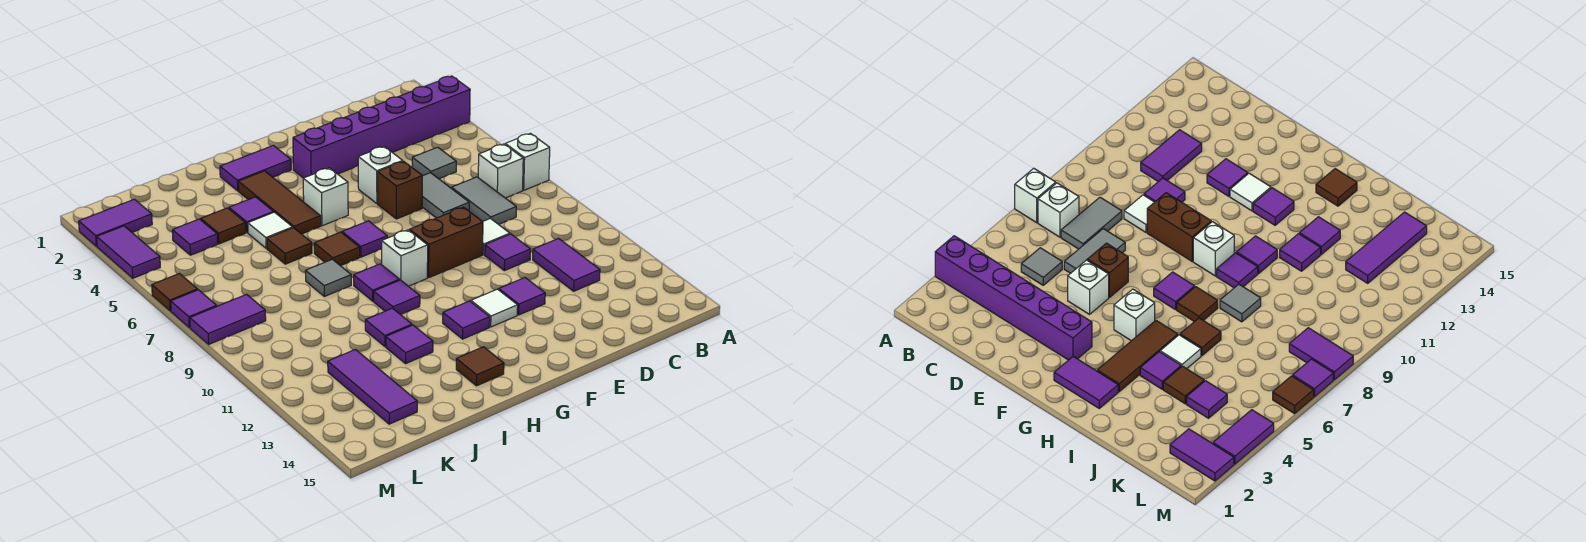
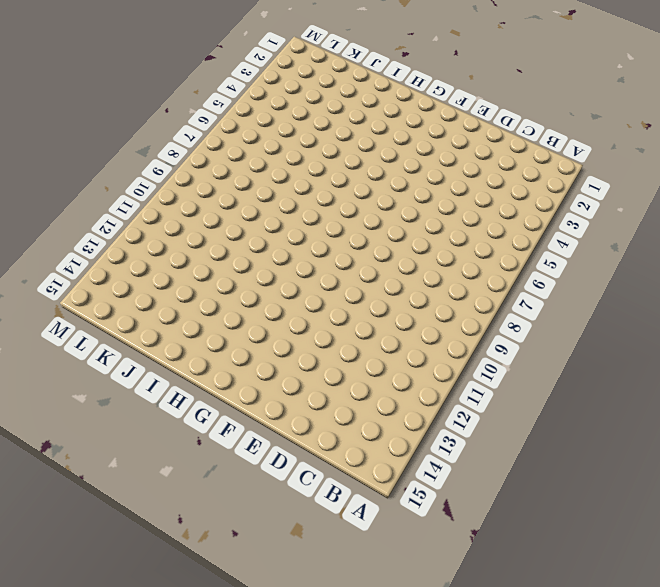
none -> purple 1x6 brick [293,76,470,178]
none -> white 1x1 brick [505,133,550,190]
none -> white 1x1 brick [478,144,523,198]
none -> grey 1x1 tile [412,147,456,179]

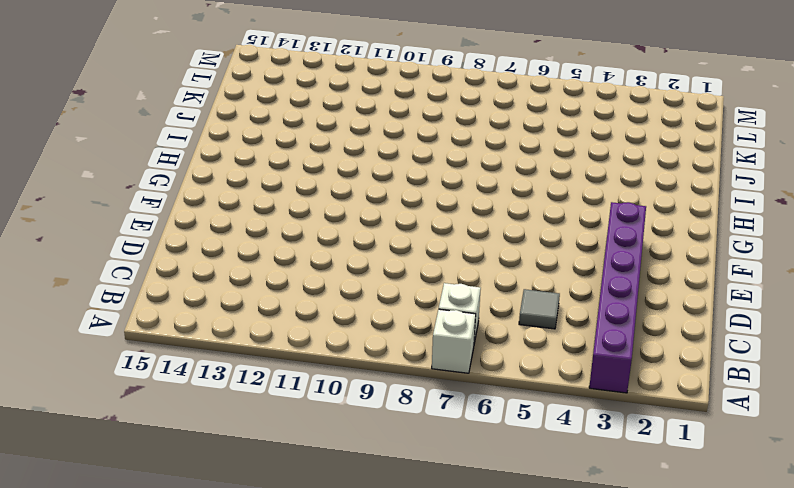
none -> grey 1x2 tile [452,177,516,224]
none -> purple 1x2 tile [533,238,600,291]
none -> grey 1x2 tile [422,173,469,218]
none -> white 1x1 tile [483,218,510,255]

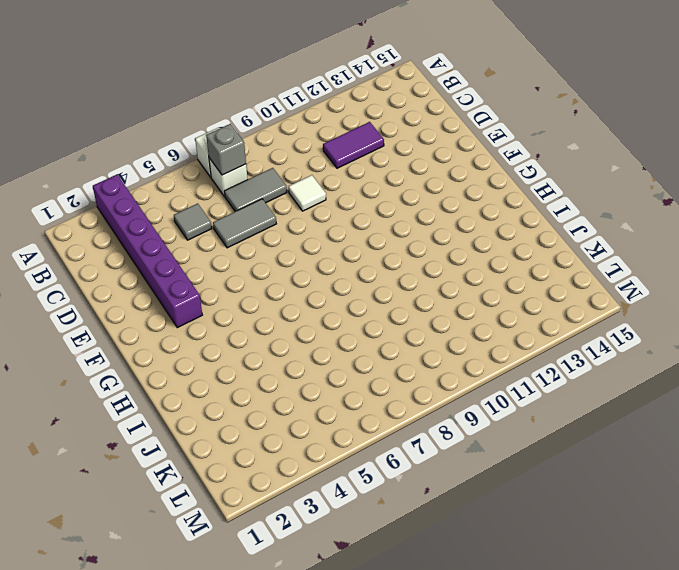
grey 1x1 brick [206,124,246,175] -> none
none -> purple 1x1 tile [485,234,531,271]
none -> white 1x1 brick [358,147,403,204]
none -> brown 1x1 brick [378,161,422,219]
none -> brown 1x2 brick [410,207,483,278]

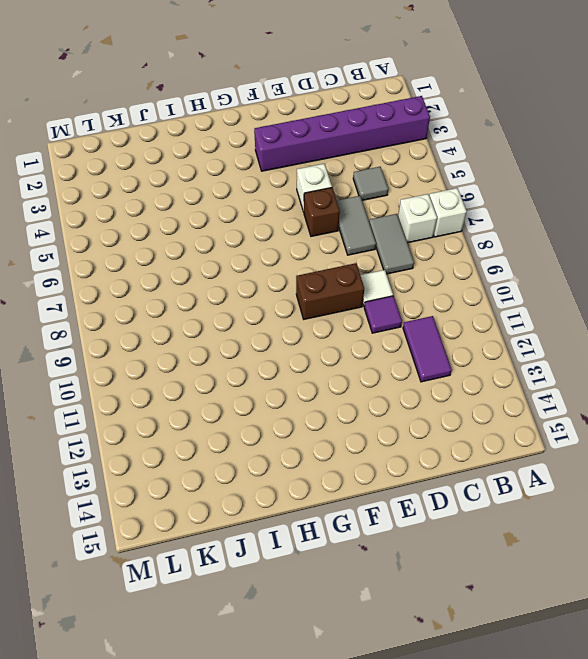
none -> purple 1x1 tile [499,278,545,315]
none -> white 1x1 tile [471,289,518,327]
none -> purple 1x2 tile [220,145,291,191]
none -> white 1x1 brick [303,168,348,226]

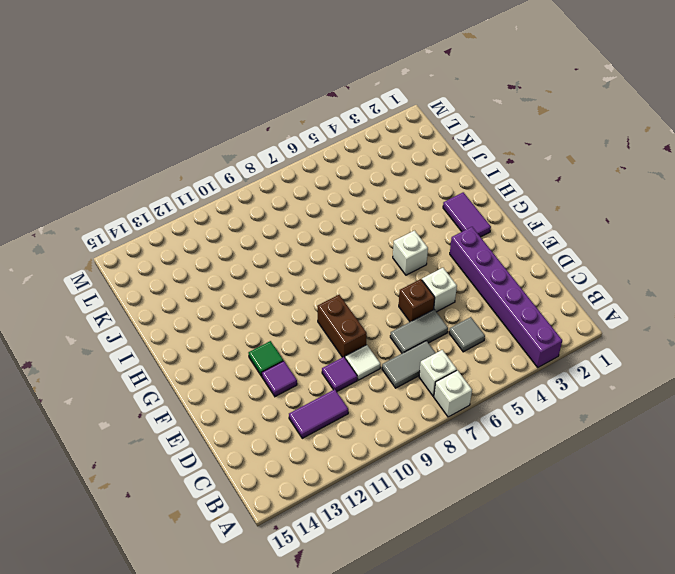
green 1x1 tile [249,341,283,376] -> white 1x1 tile [471,289,518,327]
none -> purple 1x1 tile [342,221,387,257]
none -> white 1x1 brick [382,230,428,286]
none -> purple 1x1 tile [443,301,490,339]
none -> brown 1x3 tile [238,171,321,234]

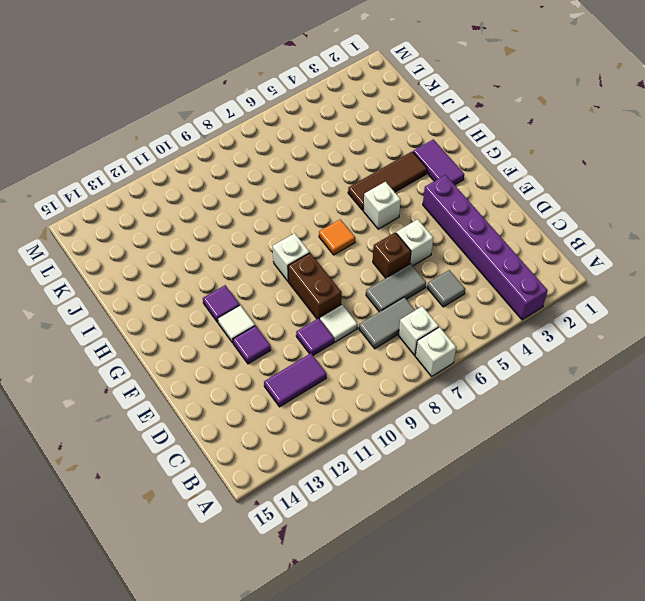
orange 1x1 tile [319,219,355,255] -> purple 1x1 tile [342,221,387,257]
none -> brown 1x1 tile [314,232,360,266]
none -> purple 1x1 tile [354,264,400,301]
none -> purple 1x1 tile [374,280,420,315]
none -> brown 1x1 tile [456,347,504,386]

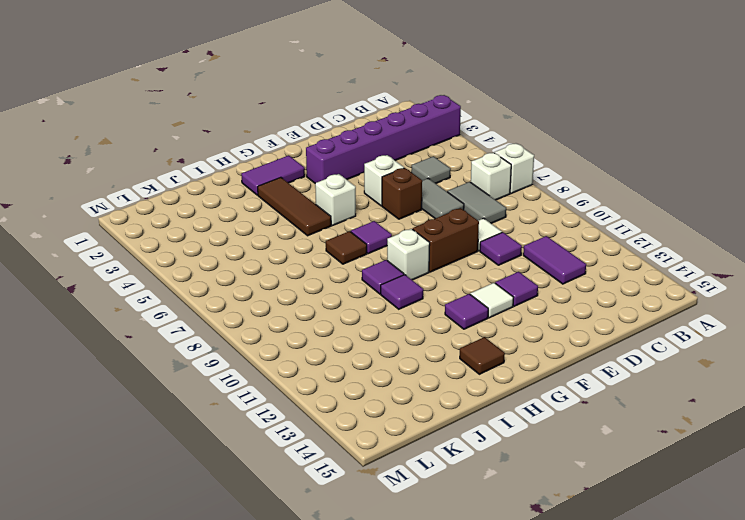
none -> purple 1x1 tile [229,197,274,233]
none -> white 1x1 tile [248,212,293,248]
none -> brown 1x1 tile [267,228,312,264]
none -> grey 1x1 tile [305,259,351,297]

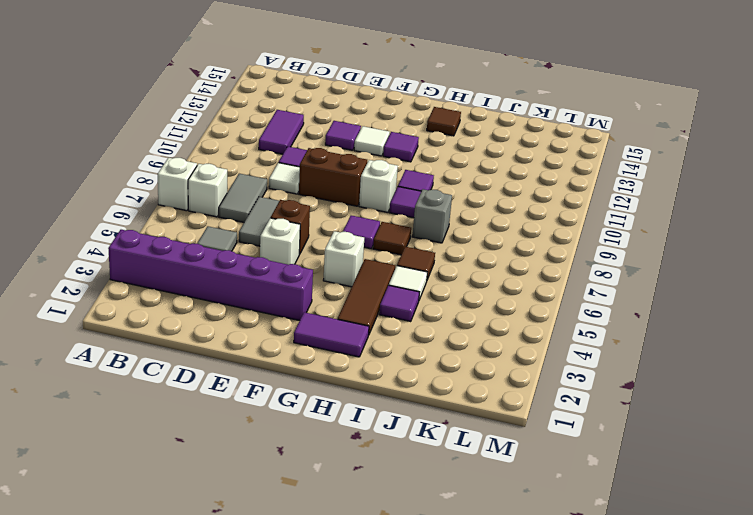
grey 1x1 brick [412,189,452,243] -> grey 1x1 tile [305,259,351,297]
none -> purple 1x1 tile [365,308,412,346]
none -> purple 1x1 tile [386,325,433,364]
none -> brown 1x1 tile [201,208,246,244]
none -> purple 1x1 tile [172,219,218,255]

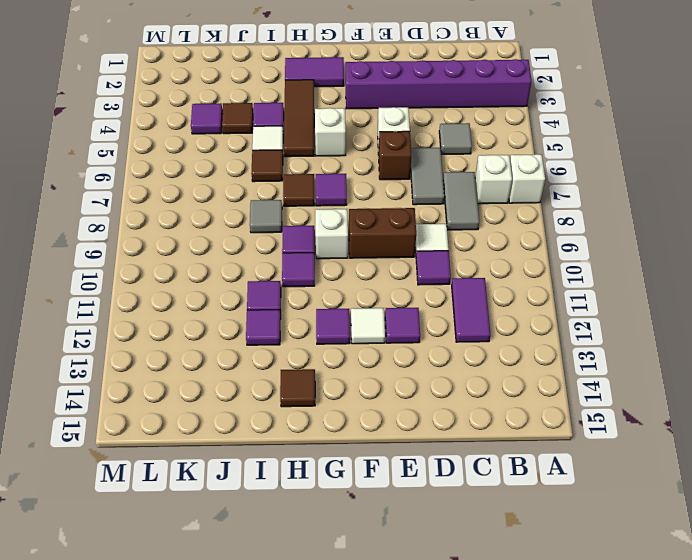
none -> purple 1x3 tile [328,350,417,424]
none -> purple 1x2 tile [79,199,152,246]
none -> purple 1x2 tile [190,294,266,344]
none -> purple 1x2 tile [97,226,160,278]

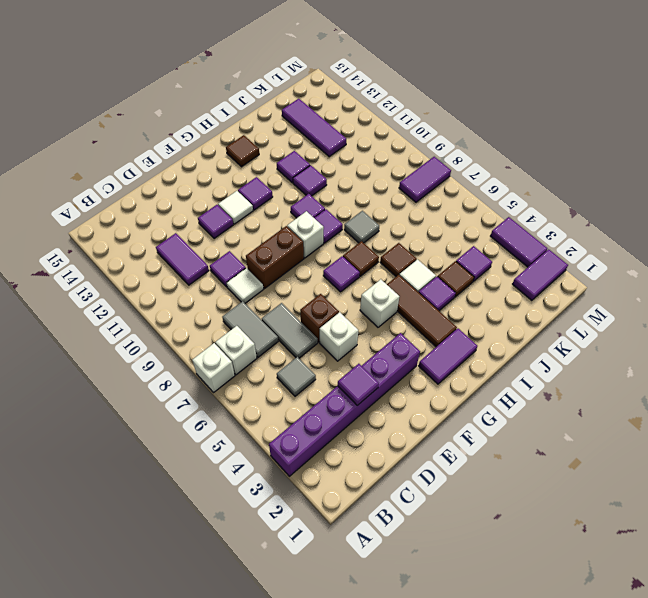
purple 1x1 tile [338,364,379,405] -> purple 1x1 tile moved to [171,290,217,328]
none -> brown 1x1 tile [152,274,198,311]

